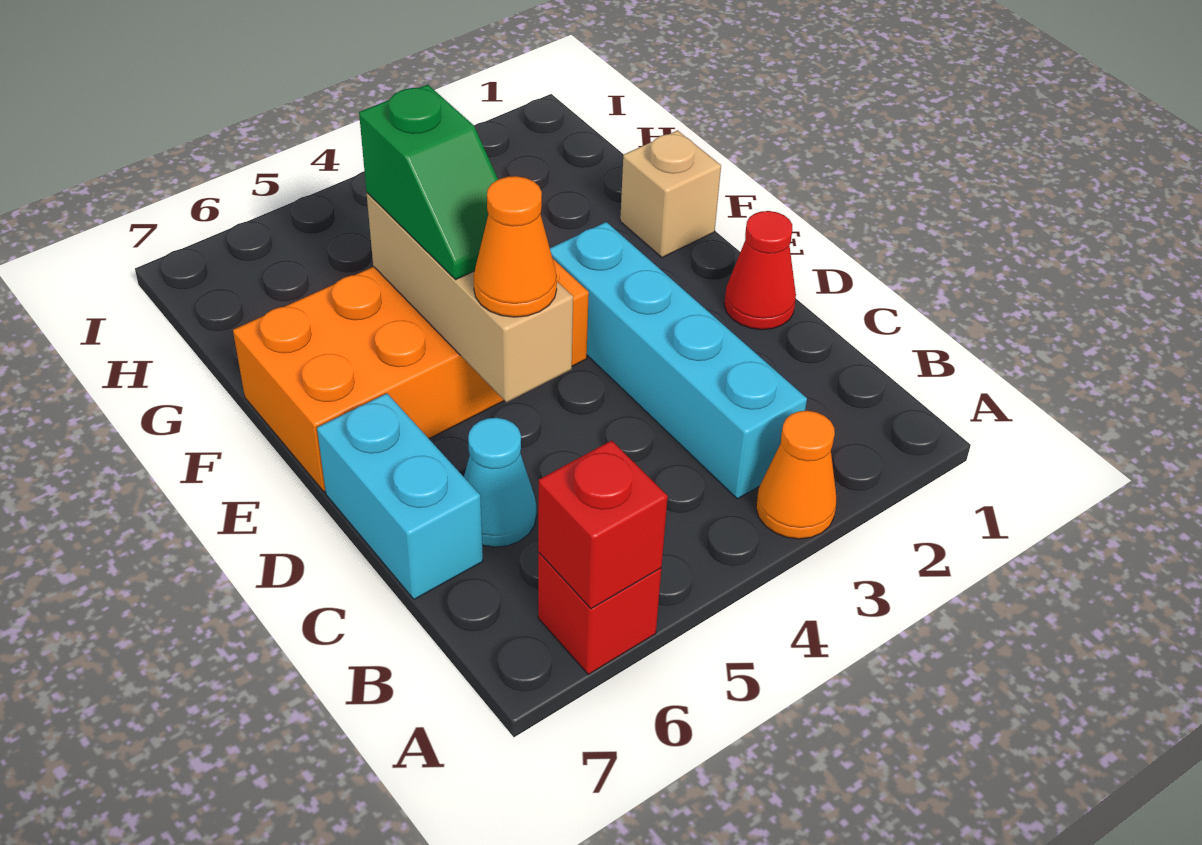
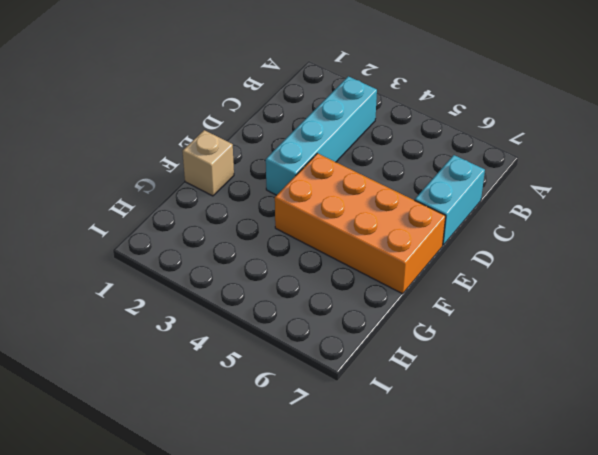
none -> orange 1x1 cone [756,411,837,539]
none -> red 1x1 brick [538,553,661,674]
none -> cyan 1x1 cone [464,418,536,547]

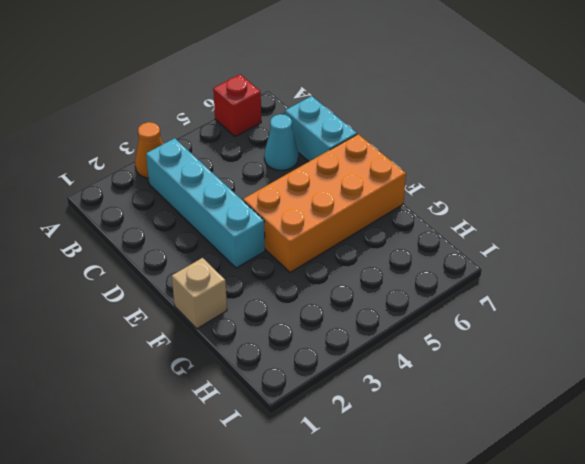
none -> red 1x1 cone [724,211,796,330]
none -> red 1x1 brick [538,440,668,609]
none -> tan 1x3 brick [367,193,573,402]

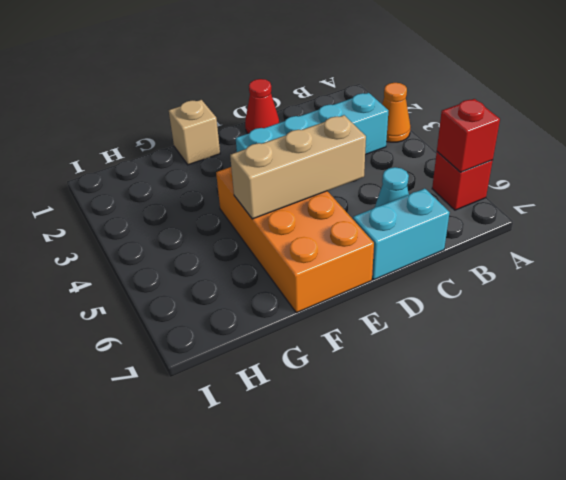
none -> orange 1x1 cone [474,176,557,317]
none -> green 1x2 slope [359,85,498,279]

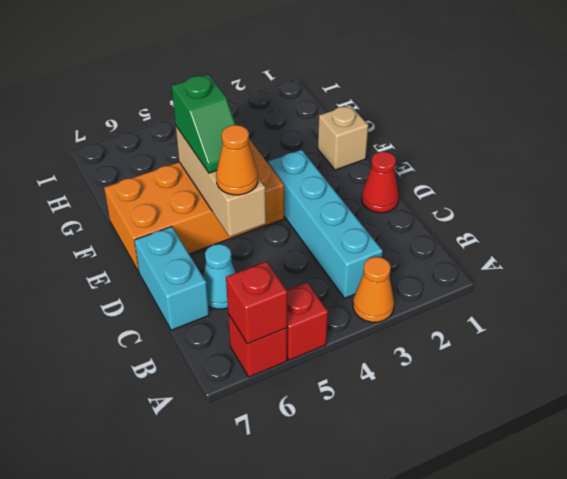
red 1x1 brick [287,282,328,360] -> none

